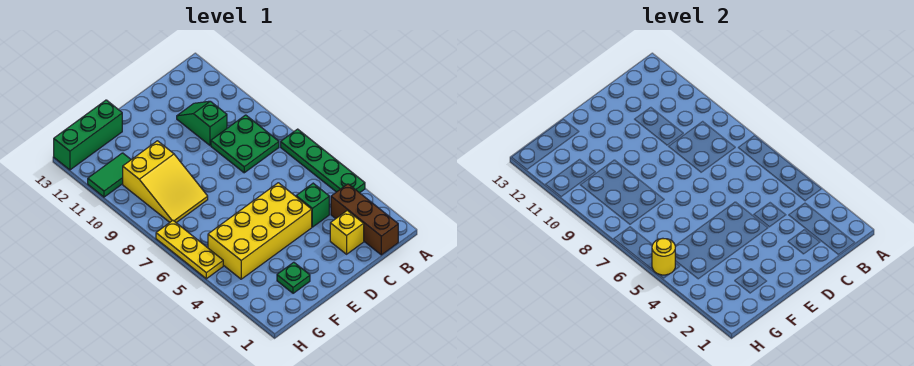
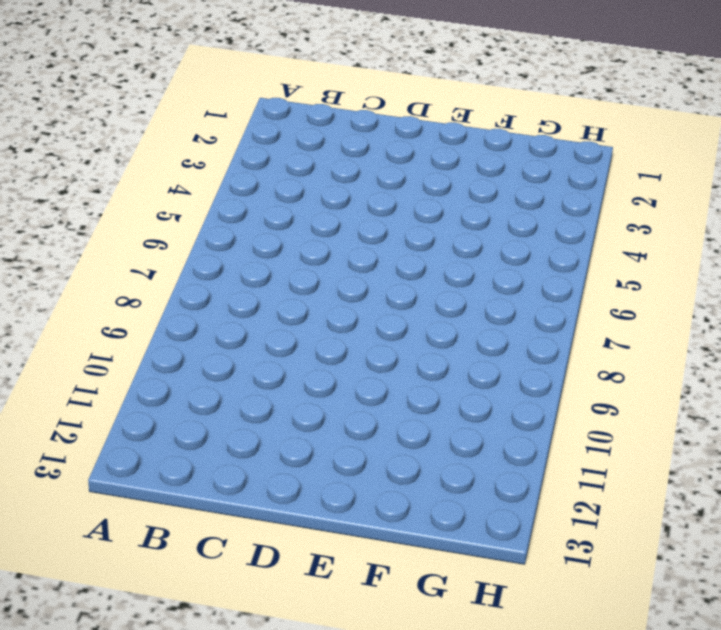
none -> green 1x4 plate [281,129,365,193]
none -> brown 1x3 brick [331,184,398,255]
none -> green 2x2 plate [211,115,279,173]

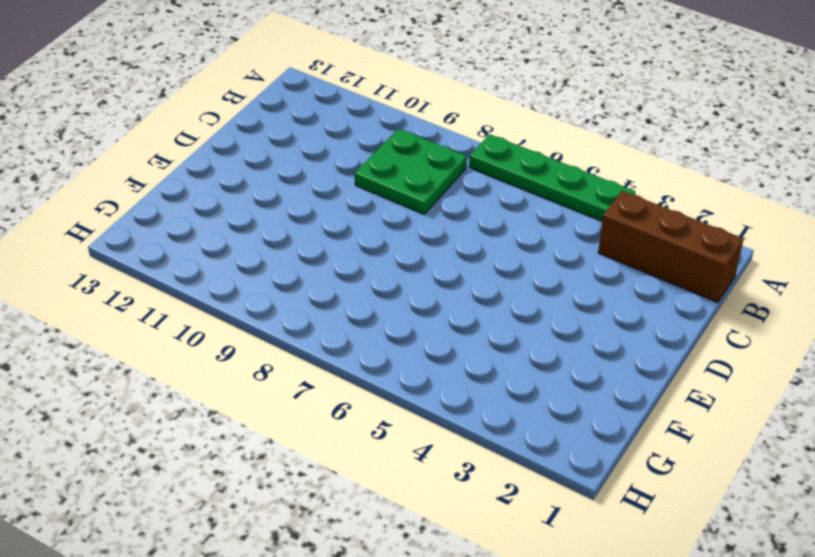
none -> yellow 1x1 brick [330,211,364,254]
none -> green 1x1 brick [296,183,329,227]
none -> green 1x2 slope [177,101,227,146]

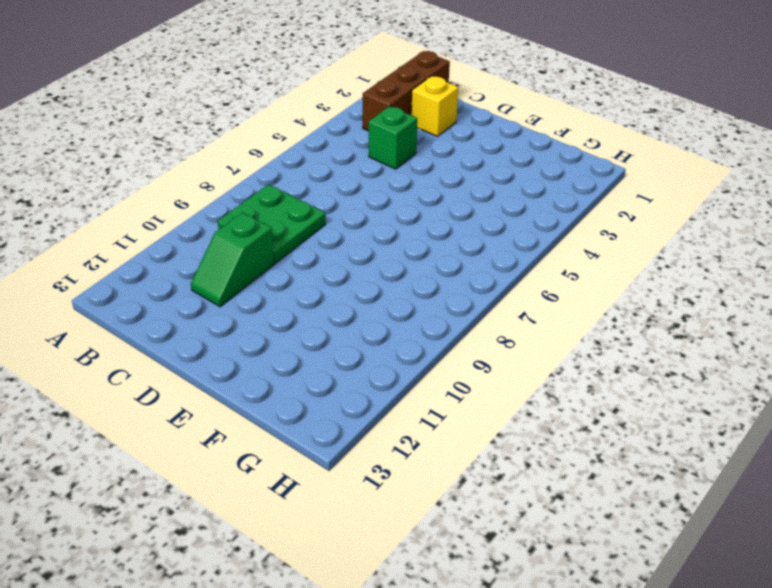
none -> green 1x4 plate [281,129,365,193]
none -> yellow 2x4 brick [208,183,312,279]
none -> green 1x1 plate [277,262,310,293]

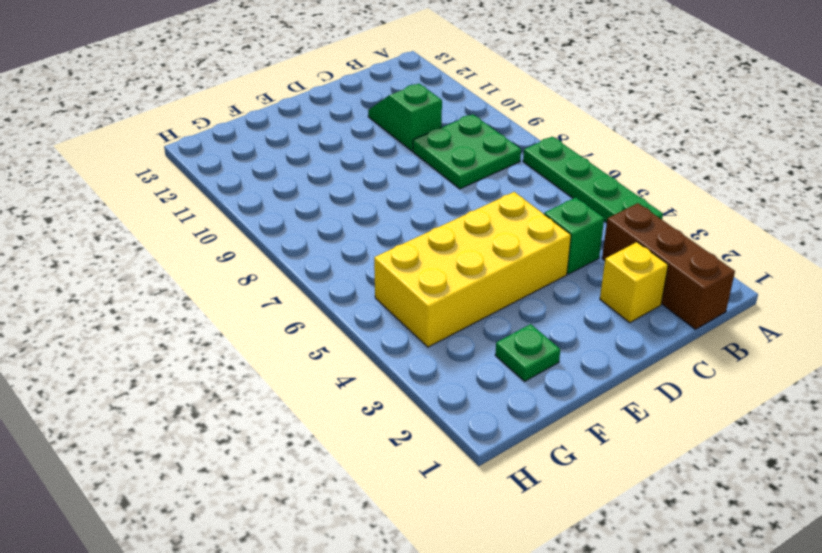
none -> yellow 2x3 slope [123,141,208,223]
none -> green 1x3 brick [54,100,122,170]
none -> green 1x2 tile [88,153,131,197]

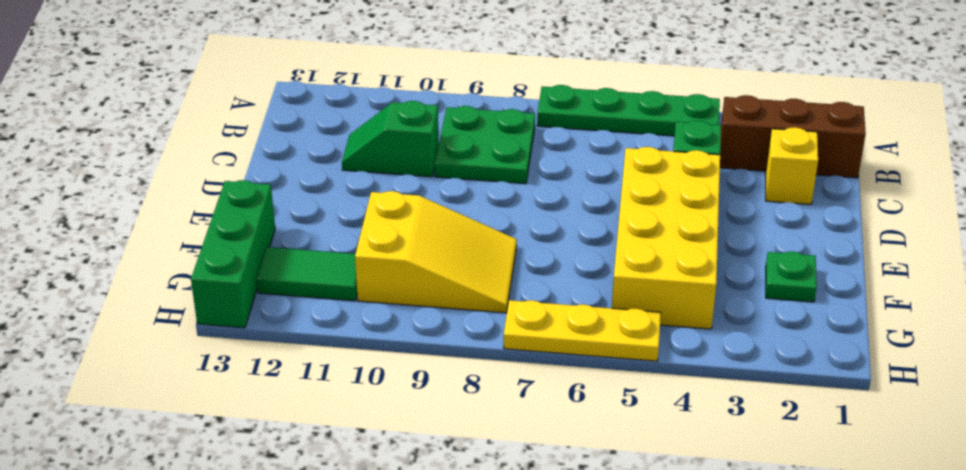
green 1x2 tile [257,247,357,301] -> green 1x2 tile turned to [88,153,131,197]
none -> yellow 1x1 round brick [652,238,675,275]

